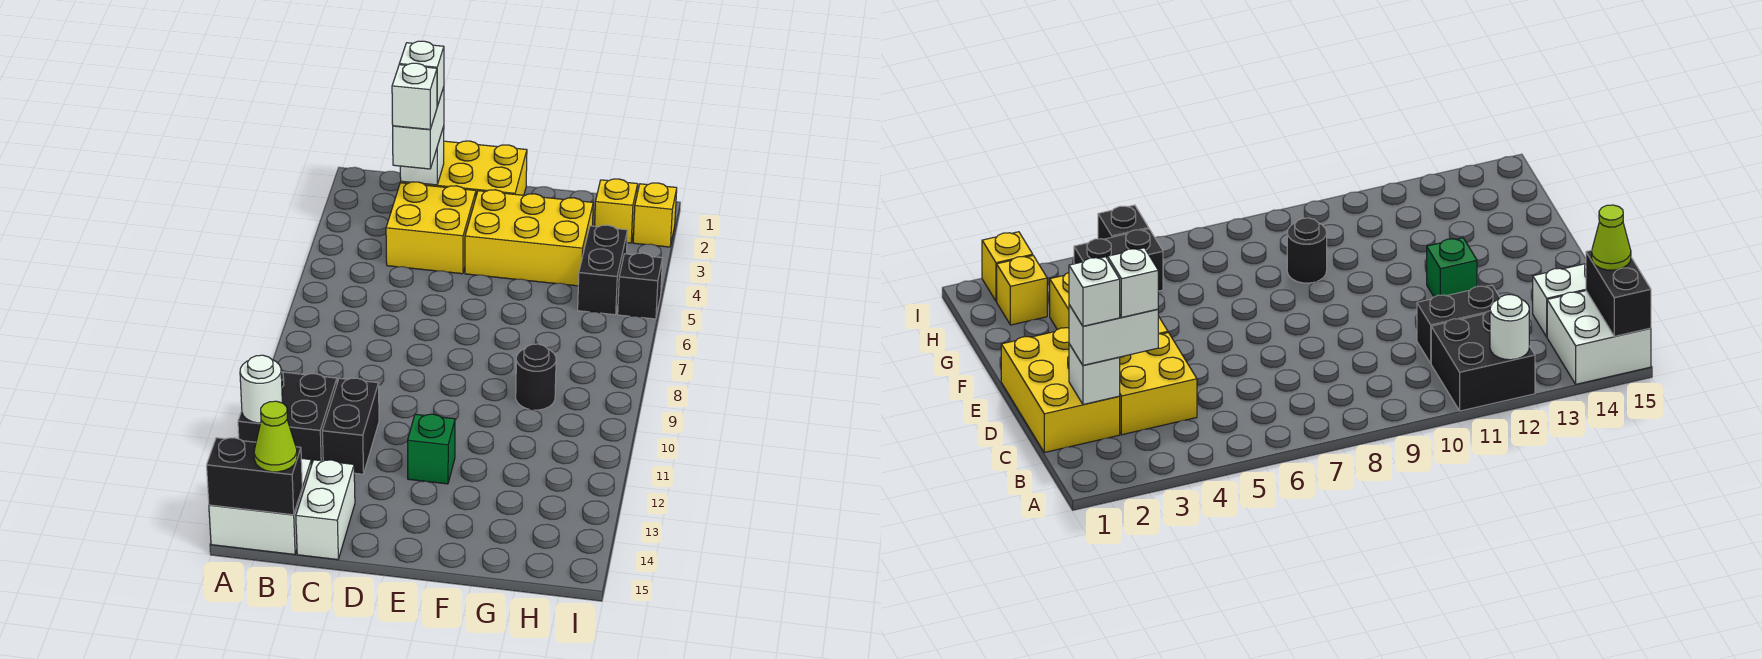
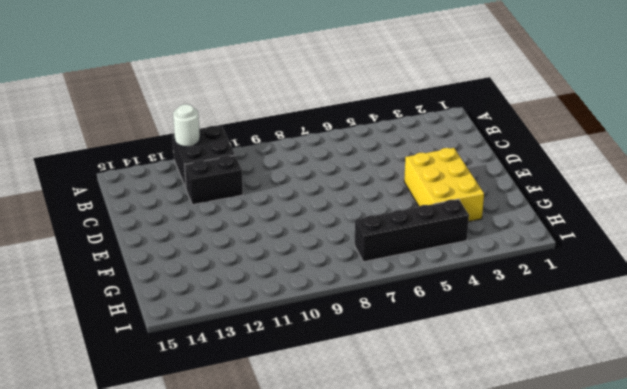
black 1x4 brick [355,199,469,262] -> black 1x2 brick [578,225,628,315]
none -> white 2x2 brick [209,458,311,555]
none -> yellow 2x3 brick [401,141,527,195]
none -> yellow 2x2 brick [386,182,476,274]

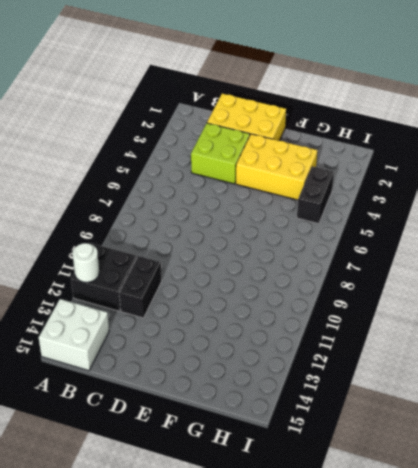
lime 2x2 brick [191,123,250,184] -> yellow 2x2 brick [386,182,476,274]
none -> white 1x2 brick [296,460,355,560]
none -> green 1x1 brick [407,414,455,484]
none -> black 1x1 round brick [516,344,556,410]

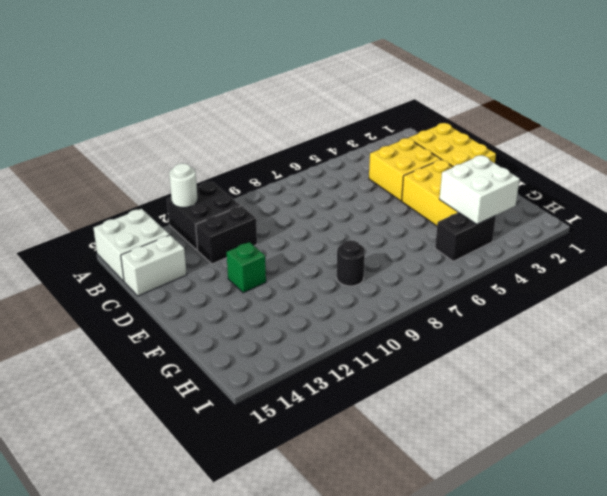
white 2x2 brick [439,155,520,224] -> none
none -> yellow 1x1 brick [595,179,638,243]
none -> yellow 1x1 brick [633,183,677,247]
none -> black 1x1 brick [618,253,663,319]

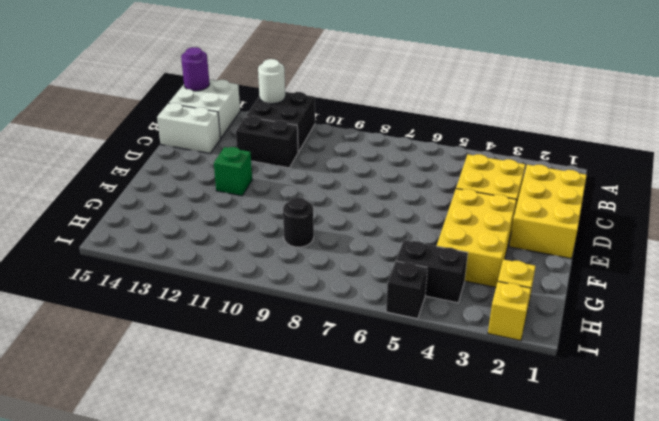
purple 1x1 round brick [181,47,210,91] -> black 1x2 brick [207,438,302,515]
none -> white 1x1 brick [400,126,444,185]
none -> lime 1x1 cone [254,401,297,472]
none -> white 1x2 brick [393,87,444,169]

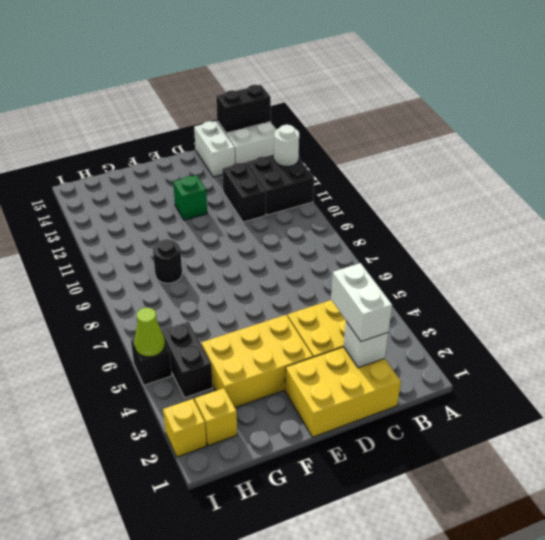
lime 1x1 cone [134,308,165,357] -> lime 1x1 cone moved to [254,401,297,472]
none -> white 1x1 brick [399,41,444,106]
none -> white 1x1 brick [392,63,437,129]

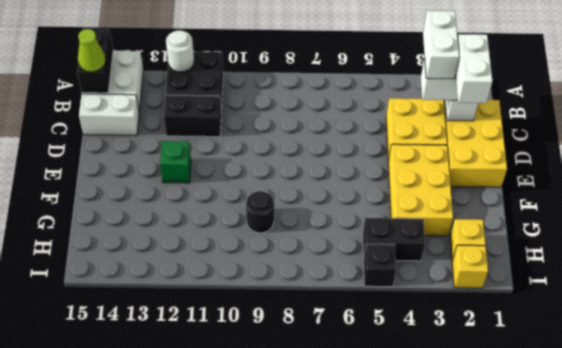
white 1x2 brick [423,11,459,79] -> white 1x1 brick [392,63,437,129]
white 1x2 brick [456,34,492,103] -> white 1x1 brick [399,41,444,106]

